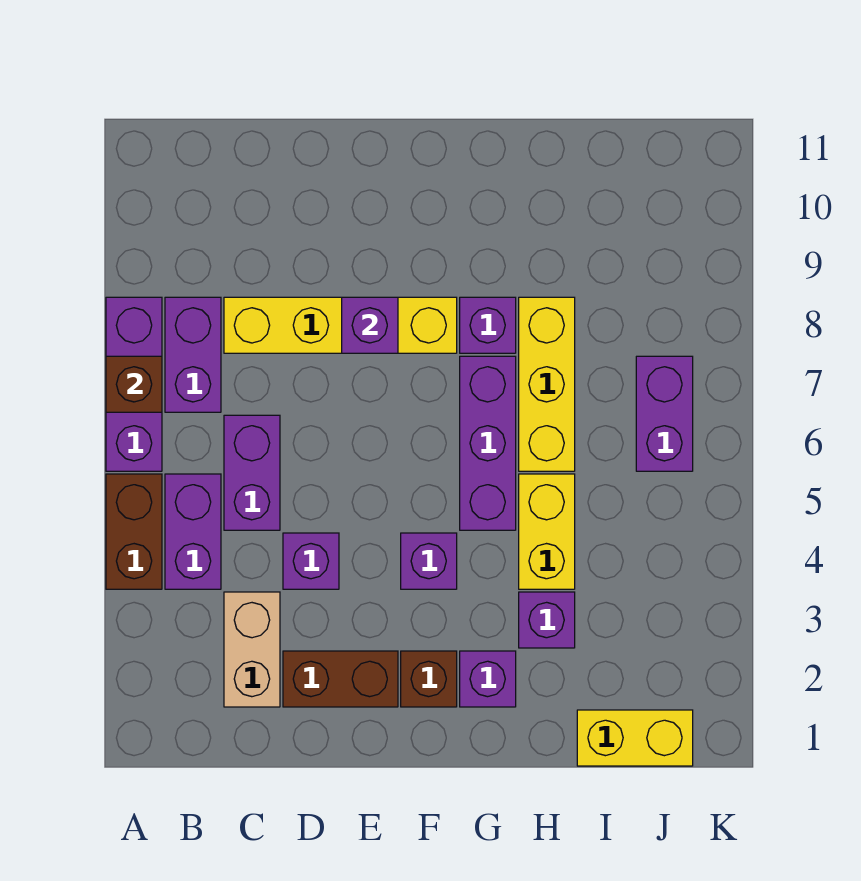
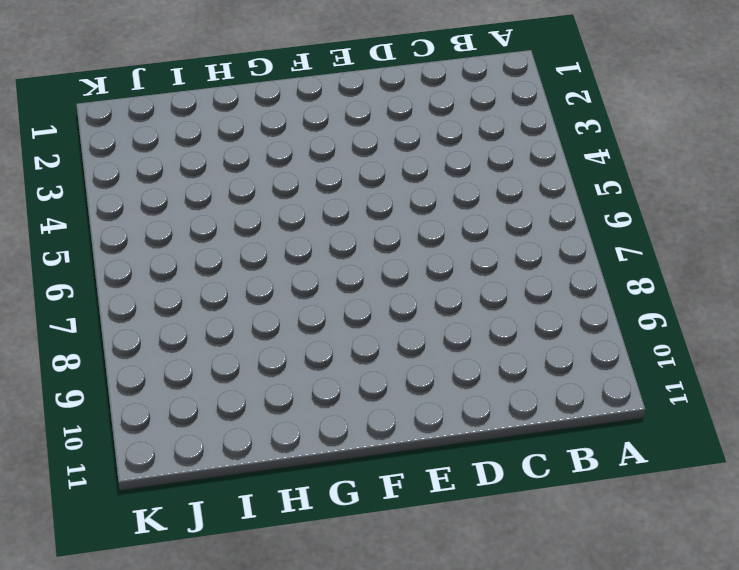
none -> brown 1x2 brick [106,474,162,589]
none -> purple 1x3 brick [106,297,162,471]
none -> purple 1x2 brick [165,474,221,589]

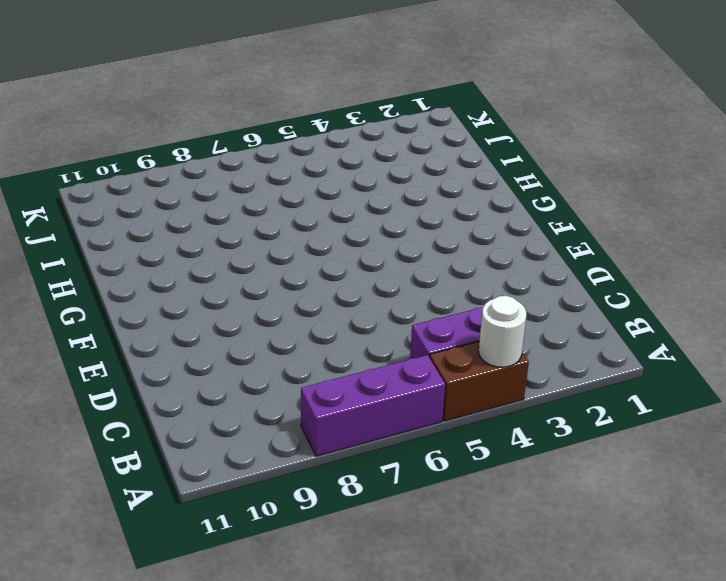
white 1x1 round brick [479,296,526,367] -> none
none -> purple 1x2 brick [165,297,221,412]
none -> tan 1x2 brick [224,592,280,707]
none -> purple 1x2 brick [224,415,280,530]

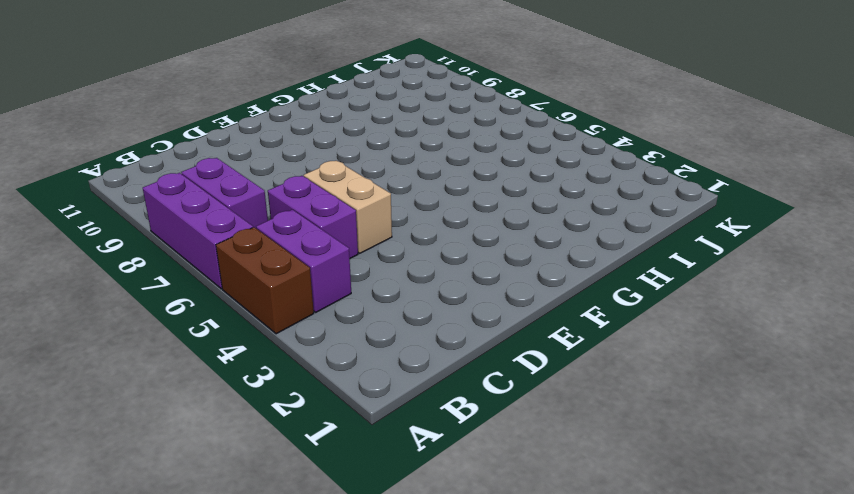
tan 1x2 brick [304,161,392,253] -> tan 1x2 brick moved to [224,592,280,707]
none -> yellow 1x4 brick [224,297,457,353]
none -> brown 1x2 brick [283,651,398,707]
none -> purple 1x1 brick [283,533,339,589]

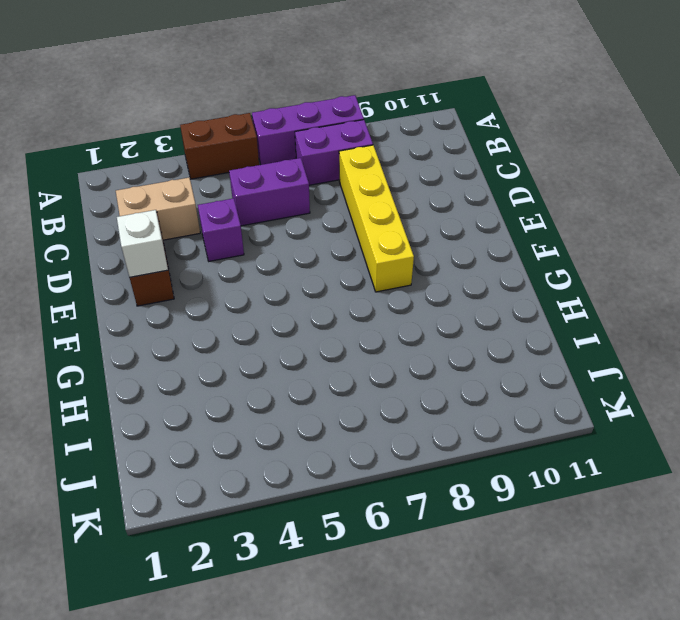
white 1x1 brick [117,210,168,277] -> none
none -> purple 1x2 brick [165,474,221,589]
none -> brown 1x1 brick [401,651,457,707]
none -> purple 1x1 brick [401,533,457,589]

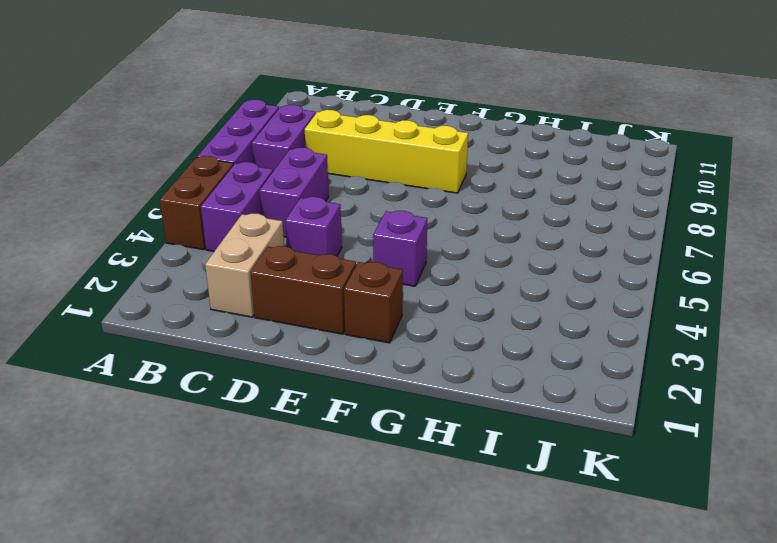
none -> purple 1x1 brick [460,651,516,707]
none -> purple 1x3 brick [460,356,516,530]
none -> purple 1x1 brick [460,297,516,353]

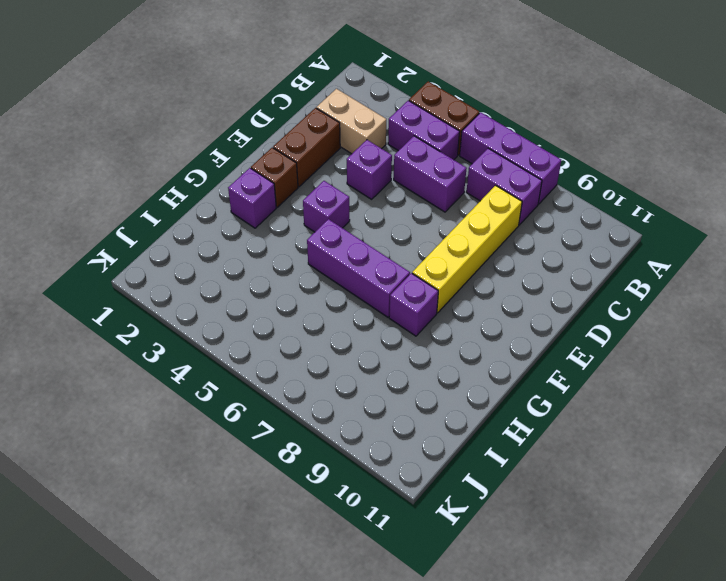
none -> purple 1x1 brick [519,592,575,648]
none -> yellow 1x2 brick [519,474,575,589]
none -> yellow 1x3 brick [519,297,575,471]

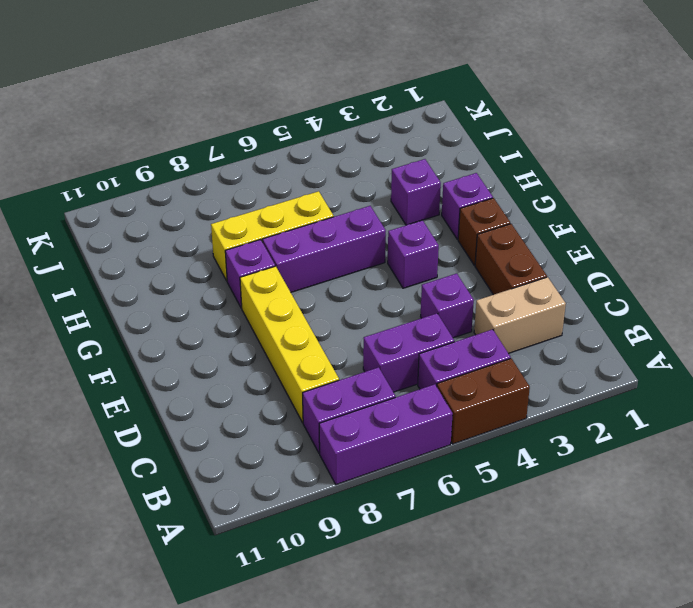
none -> yellow 1x2 brick [519,474,575,589]
none -> yellow 1x2 brick [577,710,693,766]
none -> purple 1x2 brick [636,356,693,471]

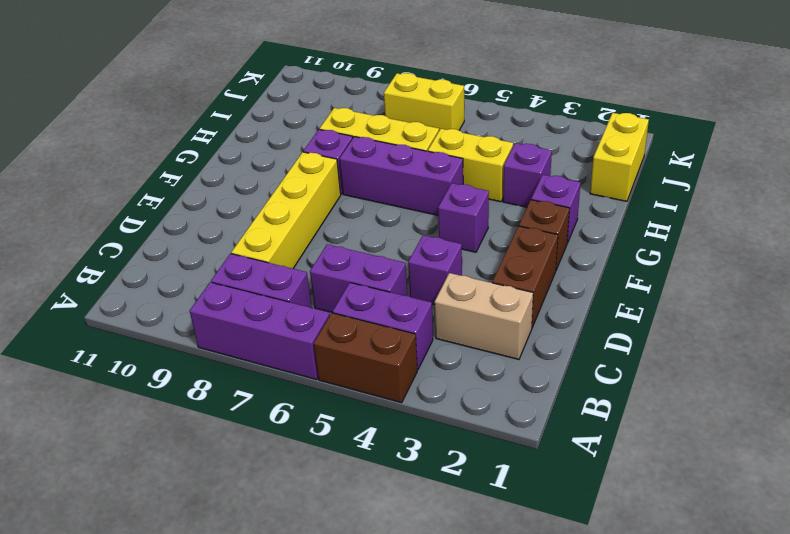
yellow 1x2 brick [384,73,464,130] -> purple 1x2 brick [636,356,693,471]
none -> brown 1x1 brick [106,356,162,412]
none -> purple 1x1 brick [342,297,398,353]

